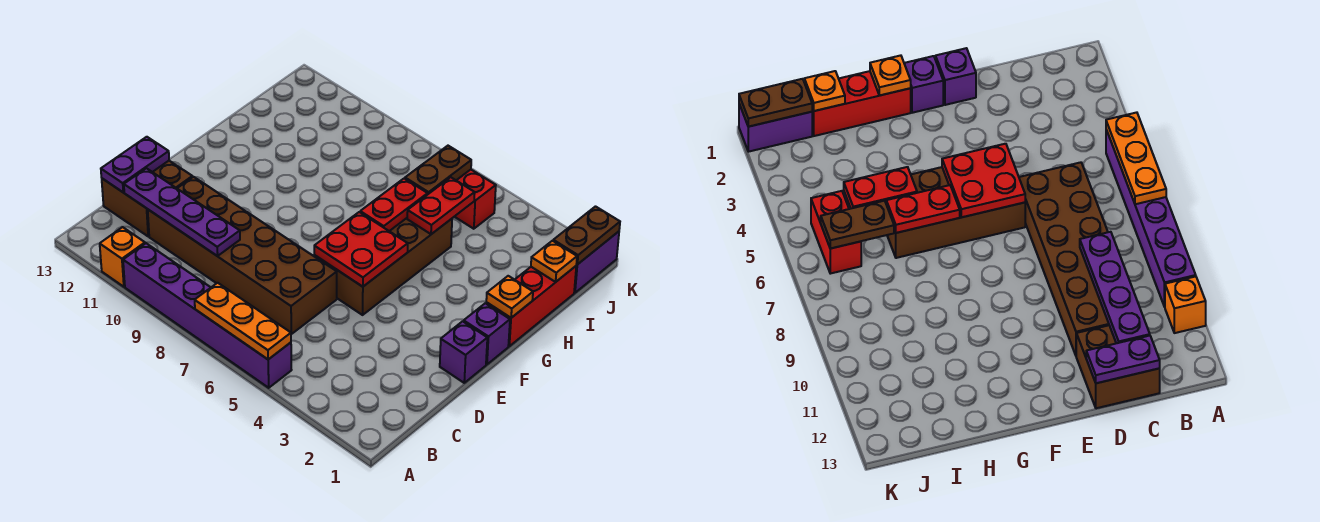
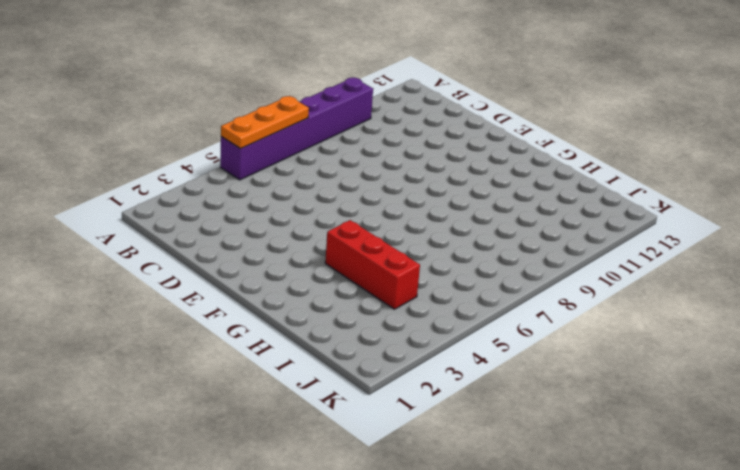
red 1x3 brick [325,220,420,309] -> red 1x3 brick moved to [486,266,576,346]
none -> orange 1x1 brick [100,227,145,287]
none -> brown 2x6 brick [148,177,337,334]
none -> brown 2x2 brick [102,161,192,236]

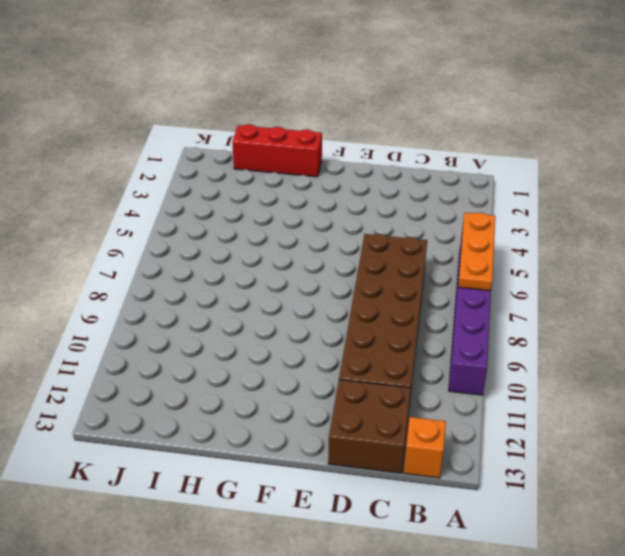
orange 1x1 brick [404,417,446,478] -> orange 1x1 brick moved to [100,227,145,287]
none -> purple 1x1 brick [440,321,487,383]
none -> brown 2x4 brick [314,218,452,315]
none -> purple 1x1 brick [464,303,510,364]

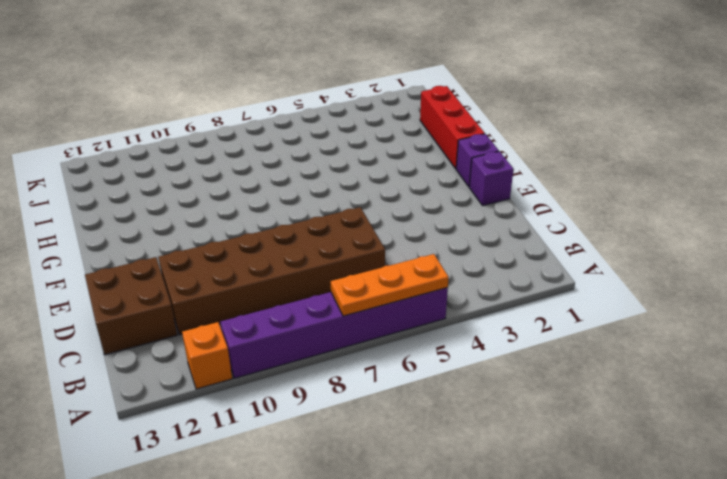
none -> brown 2x4 brick [314,218,452,315]
none -> purple 1x2 brick [574,232,619,293]
none -> red 1x2 brick [455,170,496,229]

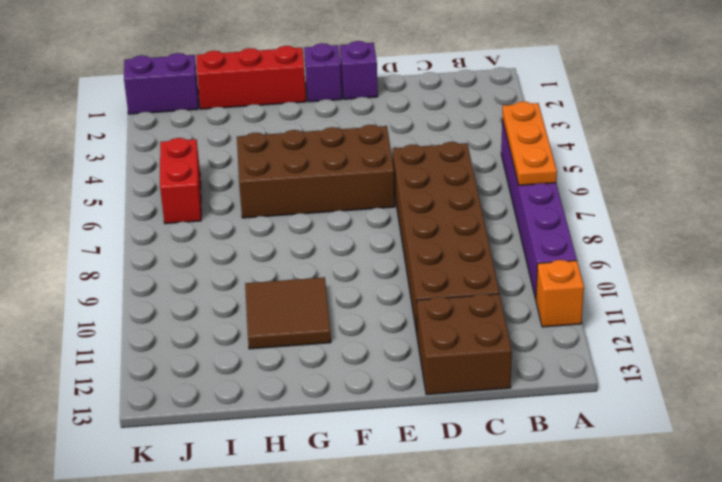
brown 2x2 tile [245,277,331,349] -> none
none -> purple 1x4 plate [124,168,240,256]
none -> purple 1x2 plate [101,137,169,192]
none -> red 2x2 plate [314,212,408,287]

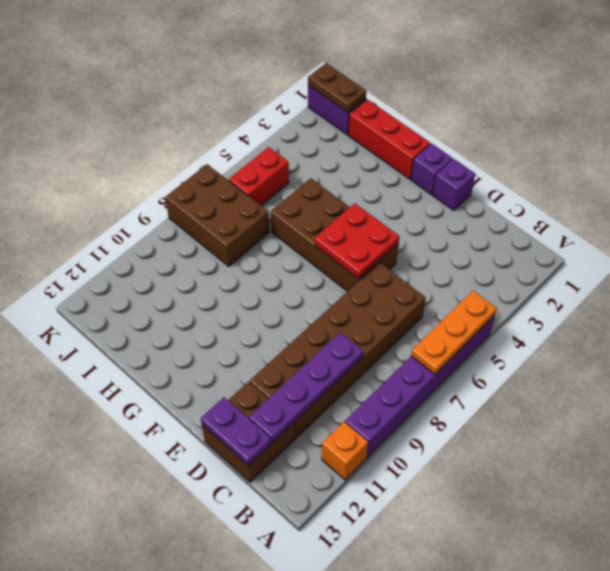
brown 2x3 brick [165,164,269,266] -> none
none -> orange 1x1 plate [486,276,533,318]
none -> red 1x2 plate [360,178,428,231]
none -> red 1x2 plate [407,177,475,234]

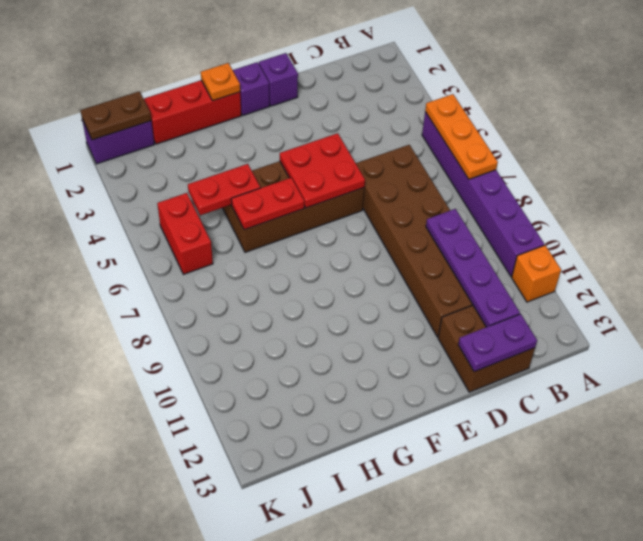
none -> orange 1x1 plate [531,241,577,282]
none -> brown 1x2 plate [405,146,471,194]

